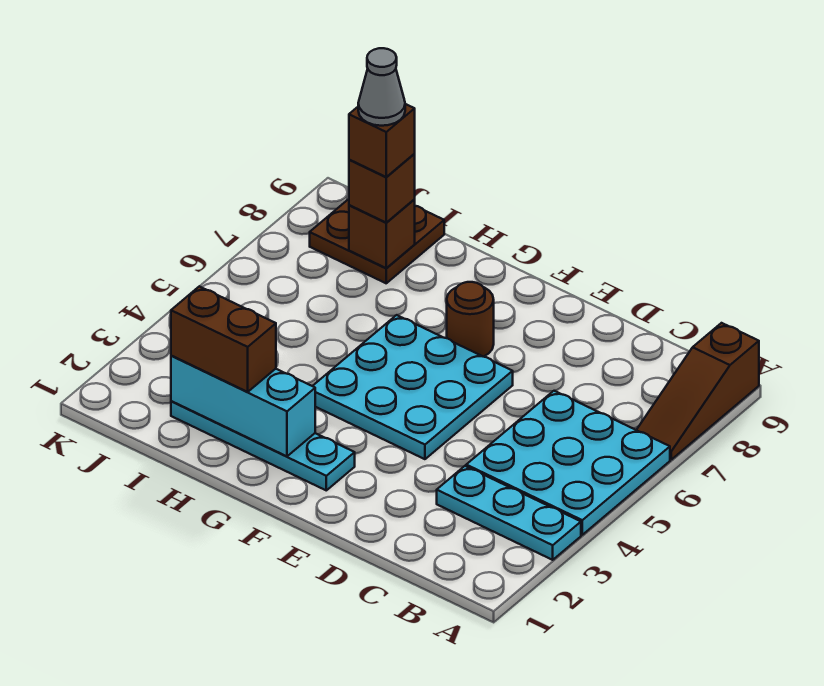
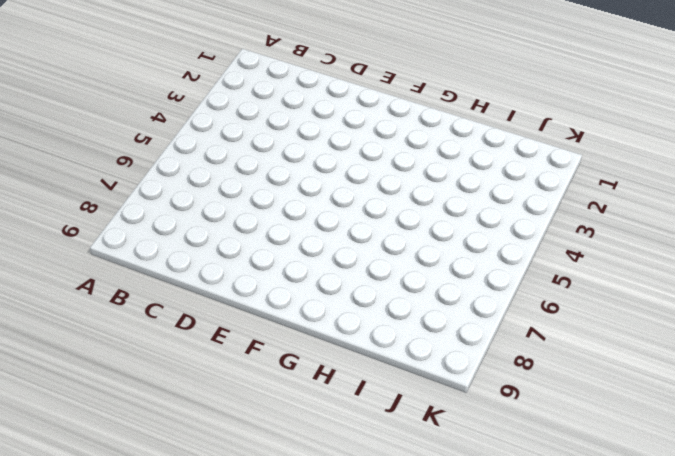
none -> cyan 1x3 plate [437,466,581,560]
none -> cyan 3x3 plate [466,391,670,535]
none -> brown 1x3 slope [637,323,759,460]

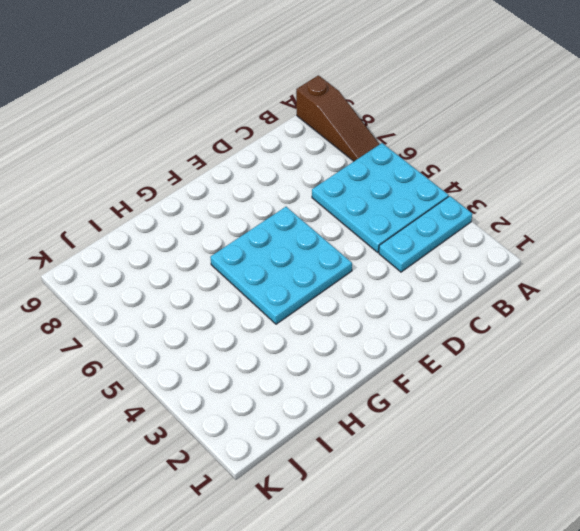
none -> cyan 1x4 plate [171,401,355,490]
none -> brown 1x1 round brick [447,282,494,357]
none -> brown 2x2 plate [310,199,444,283]

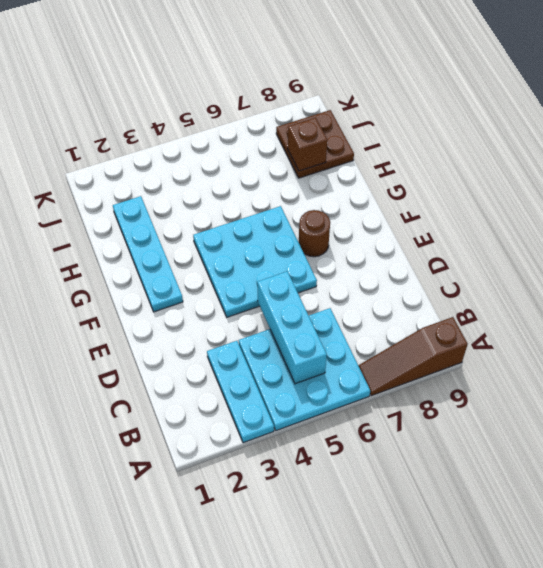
cyan 1x3 brick [257,271,327,384] -> cyan 1x3 brick moved to [171,356,315,456]
none -> brown 1x2 brick [171,286,276,392]
none -> brown 1x1 brick [349,154,415,222]
none -> brown 1x1 brick [349,104,415,177]

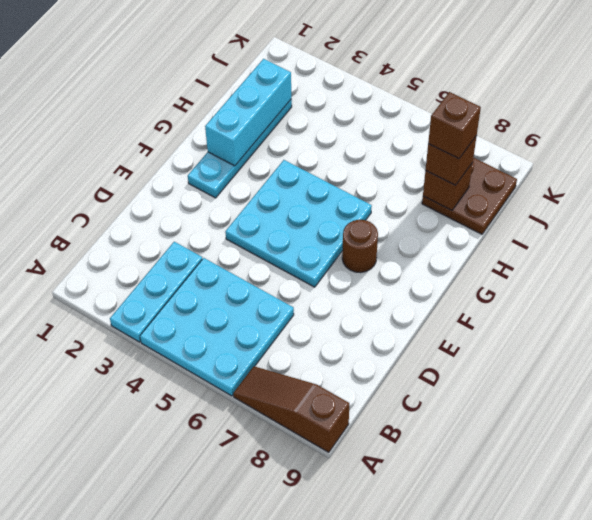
none -> brown 1x2 brick [171,286,276,392]
none -> grey 1x1 cone [358,48,405,126]

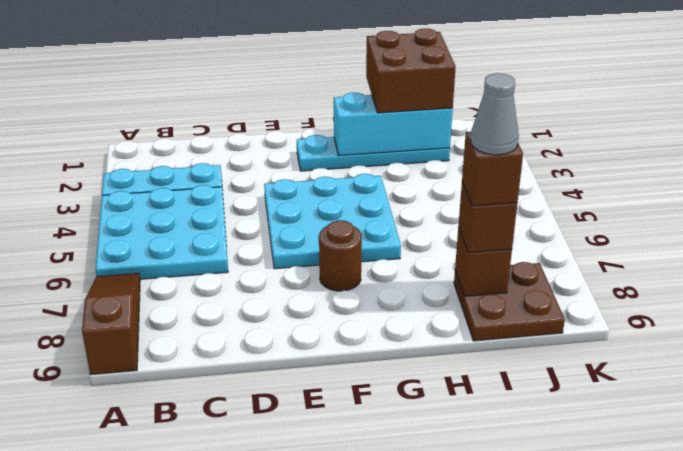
brown 2x2 brick [366,29,456,113] -> brown 1x2 brick [171,286,276,392]

